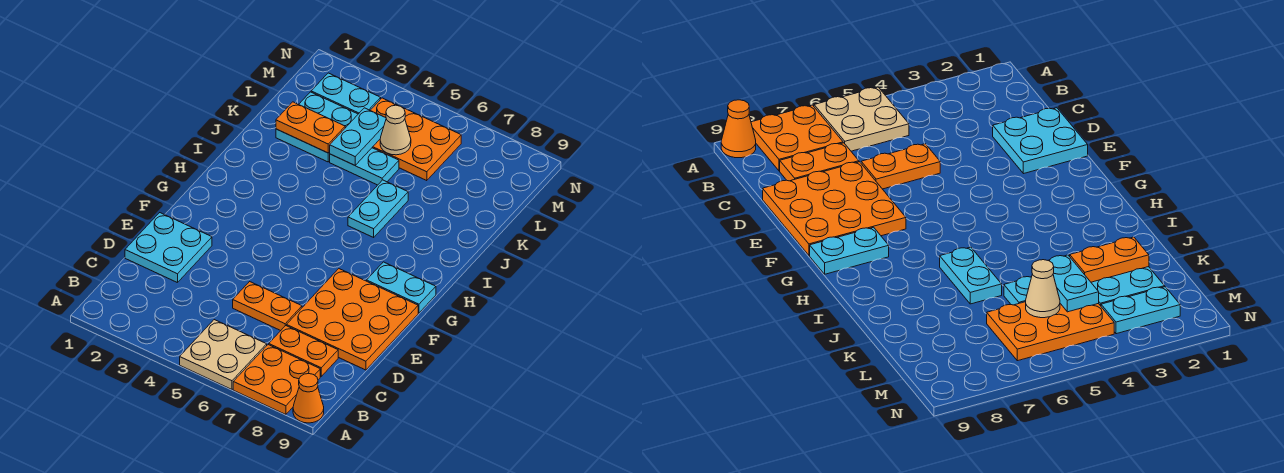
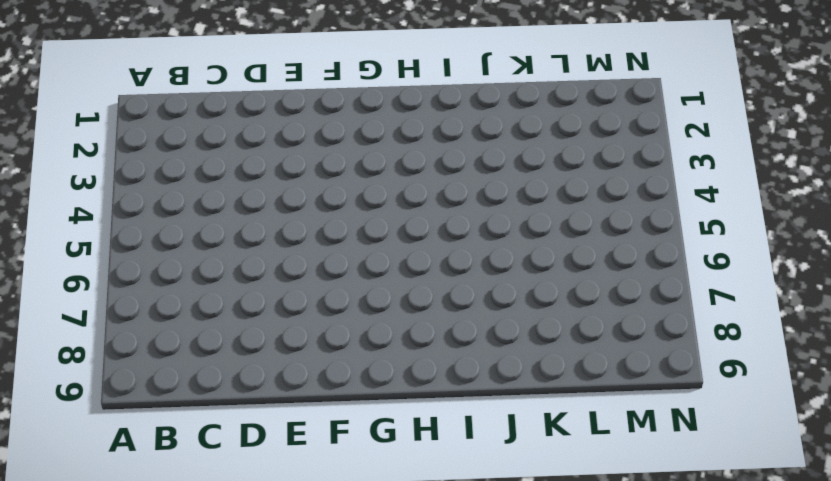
none -> tan 2x2 plate [180,320,267,389]
none -> orange 2x2 plate [233,345,320,415]
none -> orange 1x1 cone [293,374,324,423]

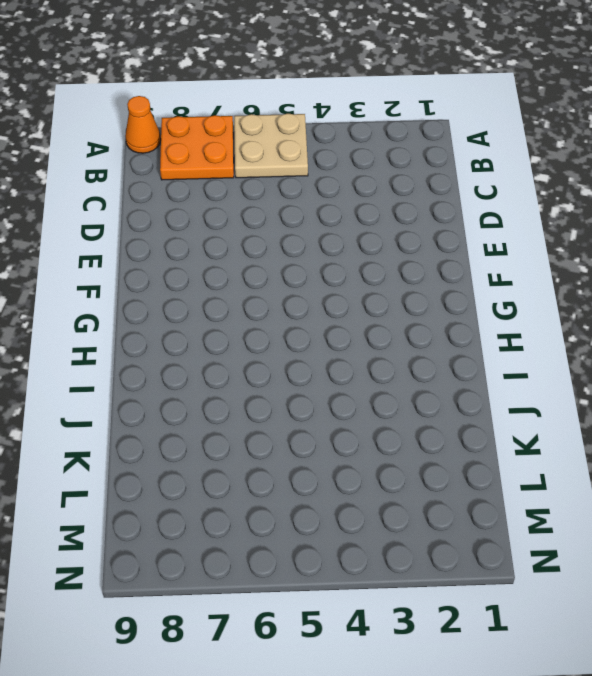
none -> orange 1x2 plate [269,326,338,376]
none -> cyan 2x2 plate [125,213,212,283]
none -> orange 1x2 plate [233,282,302,331]

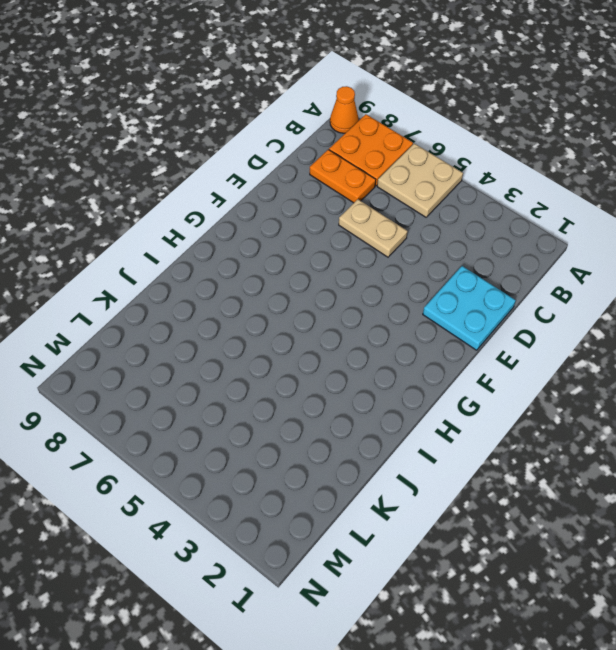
tan 1x2 plate [339,199,408,257] -> orange 1x2 plate [233,282,302,331]
none -> orange 3x3 plate [287,269,418,370]
none -> cyan 1x2 plate [367,262,436,313]
none -> cyan 1x2 plate [348,180,408,237]

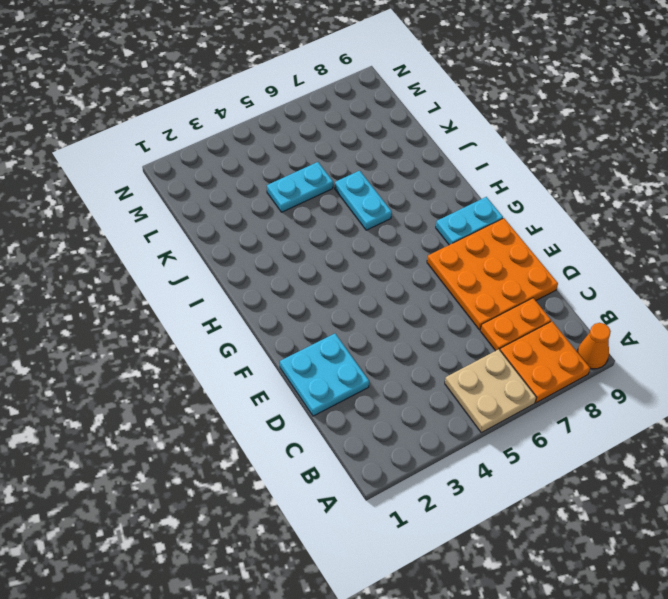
none -> orange 1x2 plate [233,282,302,331]
none -> cyan 2x2 plate [276,92,358,162]
none -> orange 2x3 plate [370,98,461,181]

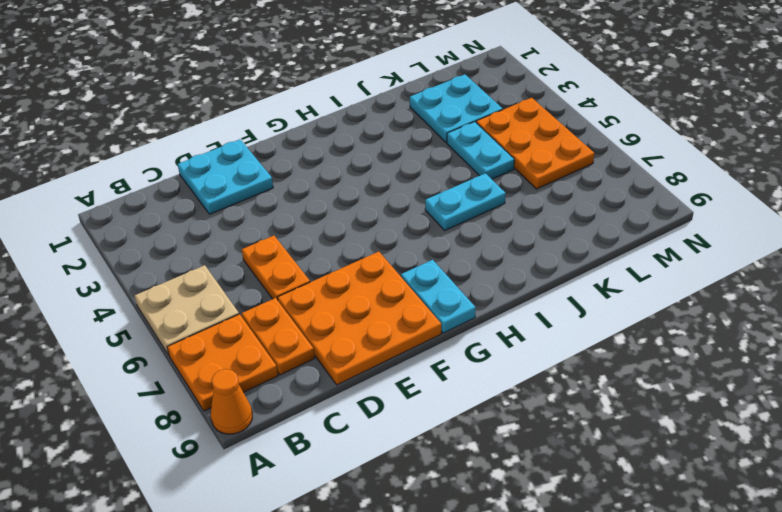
none -> cyan 1x2 plate [311,73,381,114]
none -> orange 1x2 plate [276,102,345,153]
none -> cyan 1x2 plate [330,108,386,165]

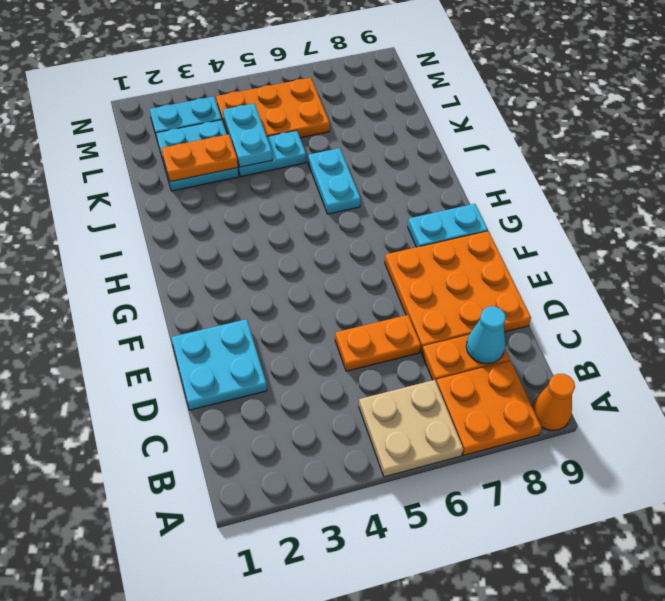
cyan 1x1 cone [466,306,506,364] -> none
none -> tan 1x1 cone [380,105,411,155]

